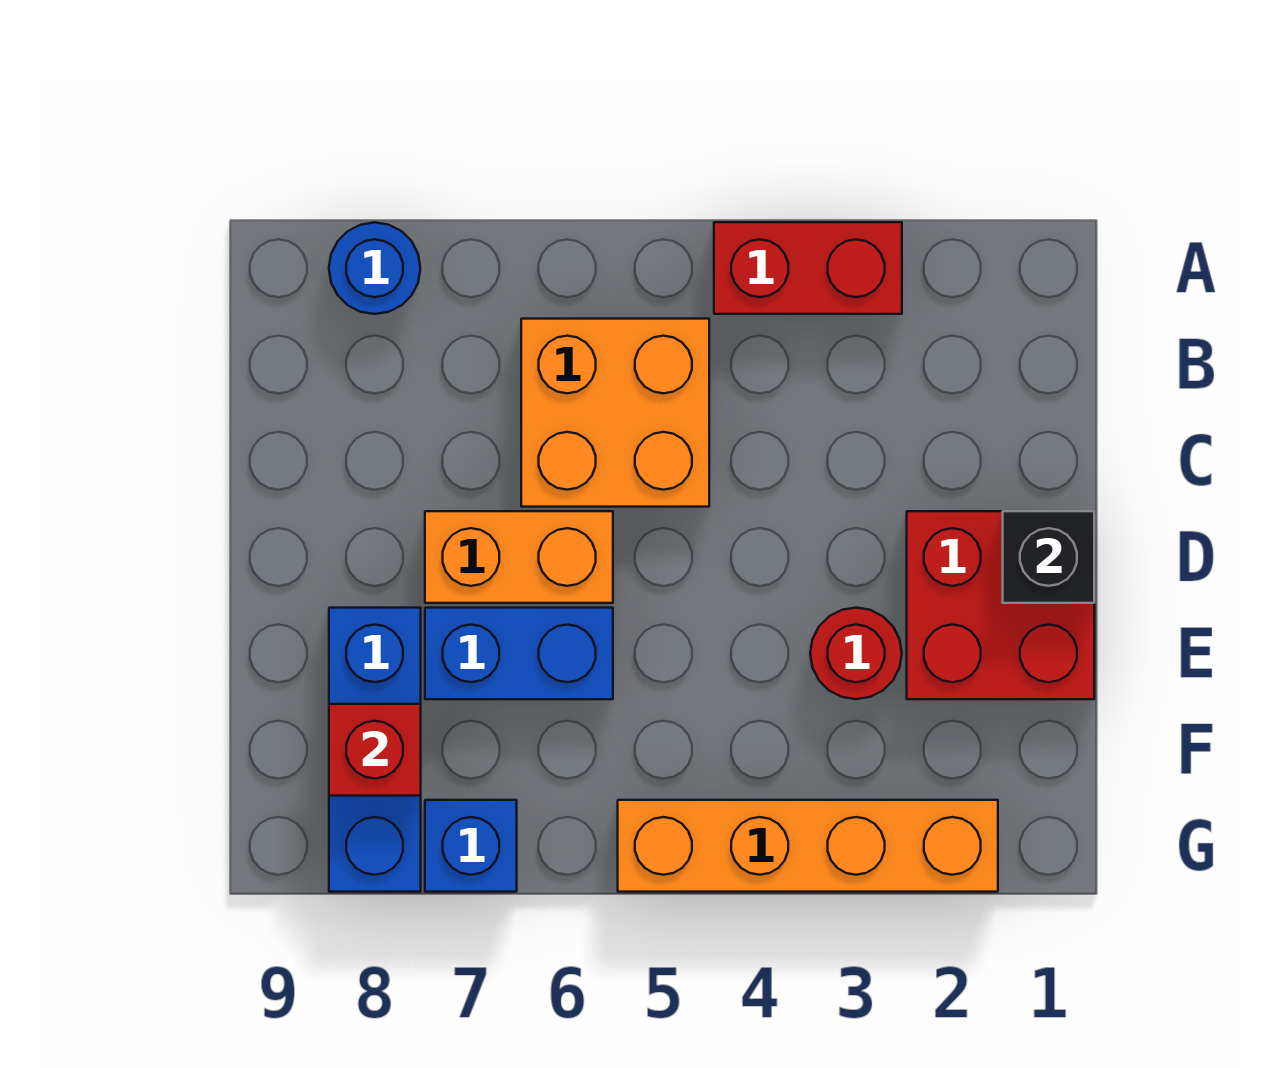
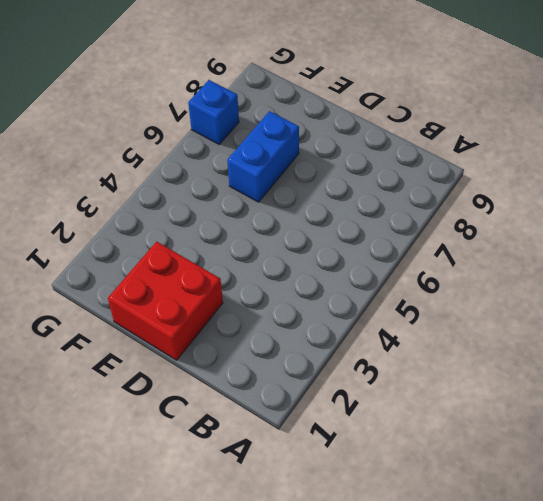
none -> red 1x2 brick [714,222,902,314]
none -> blue 1x1 round brick [329,223,420,314]
none -> orange 2x2 brick [521,319,709,507]

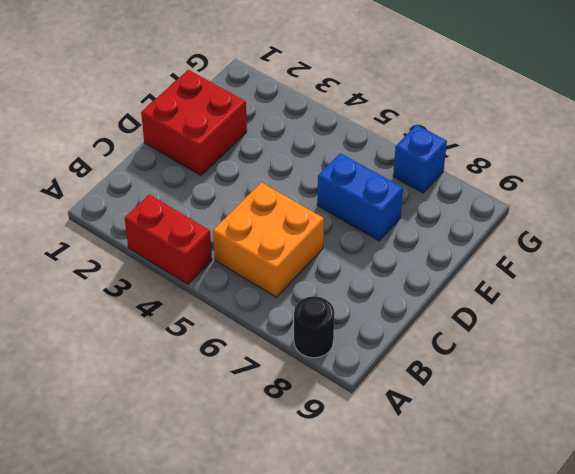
black 1x1 round brick [294,296,334,358] -> blue 1x1 round brick [329,223,420,314]
none -> orange 1x2 brick [425,511,613,603]
none -> red 1x1 round brick [810,608,902,699]
none -> blue 1x3 brick [329,608,421,892]

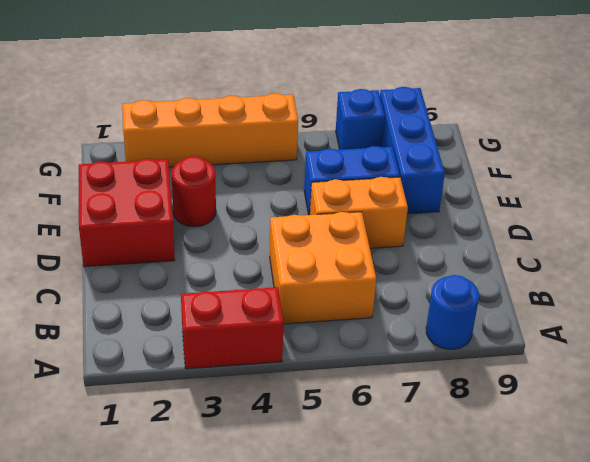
none -> black 1x1 brick [1003,511,1094,603]
none -> red 1x1 brick [329,704,421,796]

